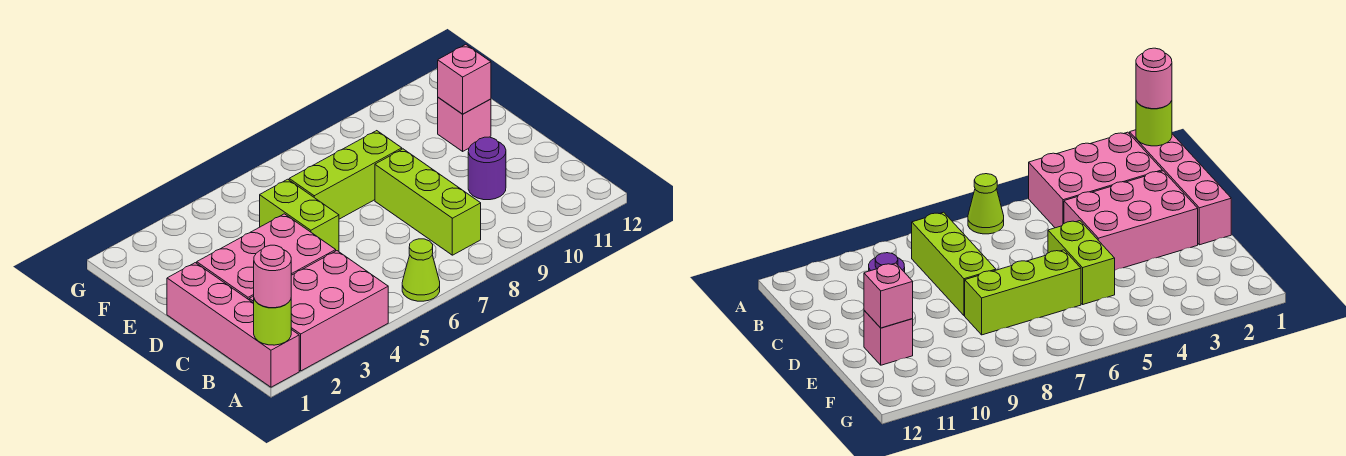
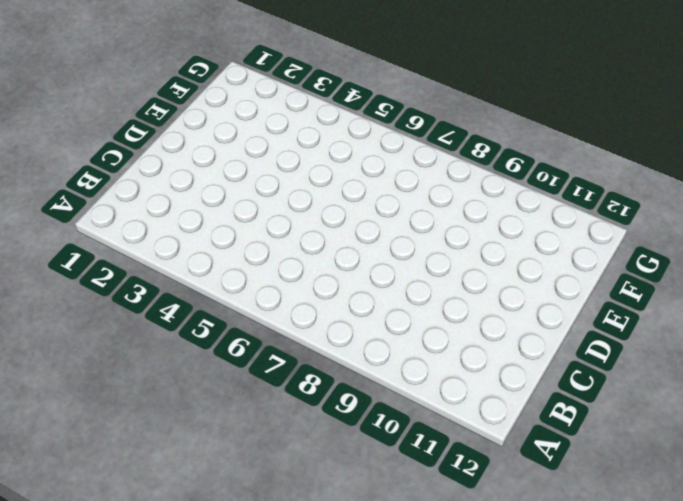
none -> pink 1x4 brick [167,263,299,387]
none -> pink 2x3 brick [249,251,388,371]
none -> lime 1x1 cone [402,239,440,301]

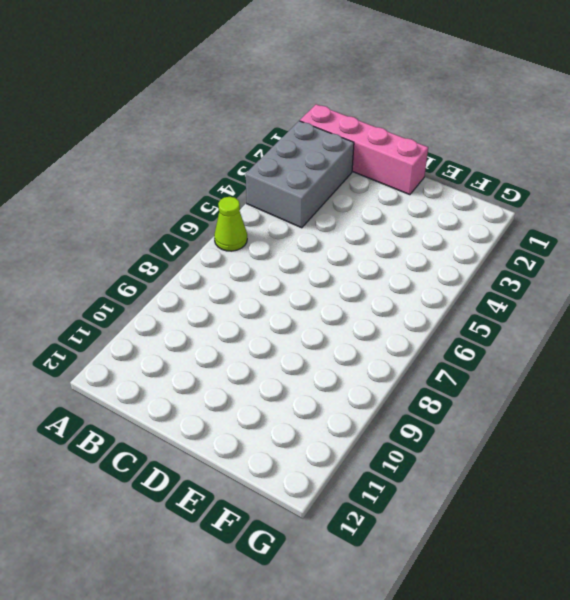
grey 2x3 brick [246,121,354,228] -> pink 2x3 brick [249,251,388,371]
none -> lime 1x3 brick [375,149,481,255]
none -> pink 2x3 brick [197,214,336,300]
none -> purple 1x1 round brick [468,137,506,200]

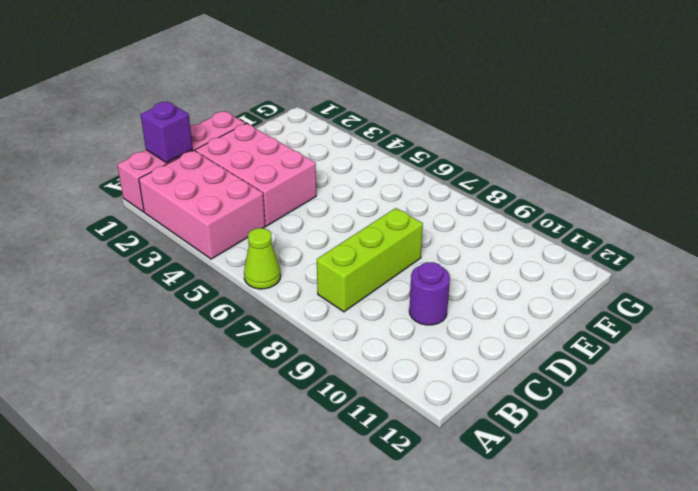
purple 1x1 brick [141,102,193,163] -> none
none -> lime 1x2 brick [260,179,339,251]
none -> lime 1x3 brick [289,131,402,219]
none -> pink 1x1 brick [438,98,491,151]

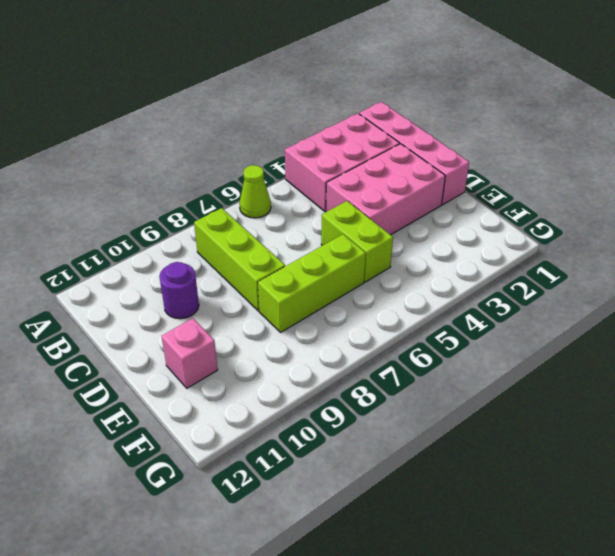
none -> lime 1x1 round brick [254,299,291,345]
none -> pink 1x1 brick [438,45,491,114]
none -> pink 1x1 round brick [254,245,291,308]

